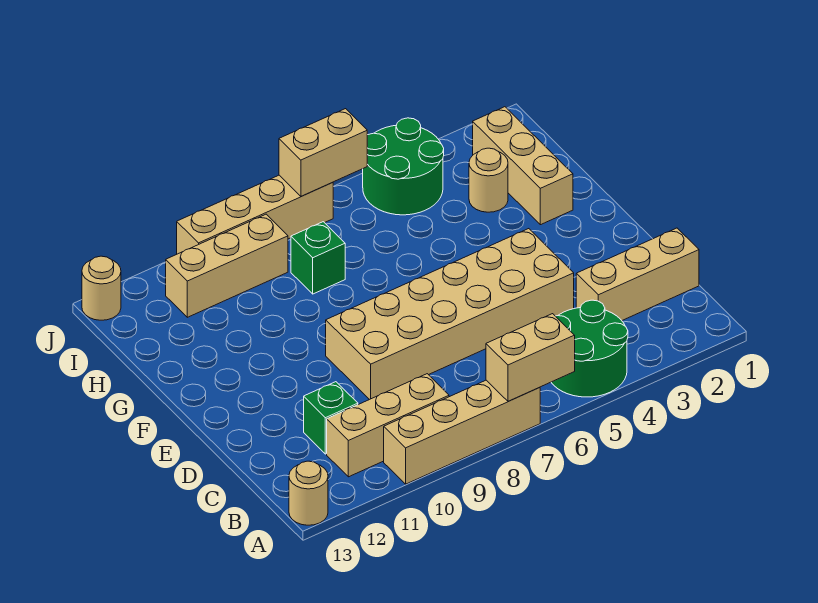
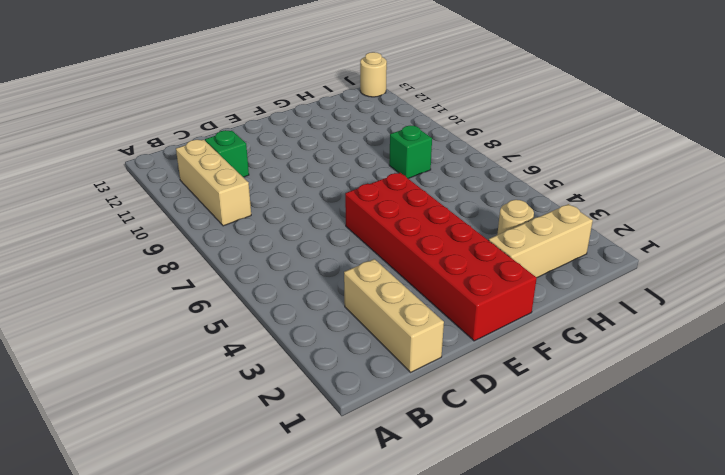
red 2x6 brick [345,173,537,341] -> tan 2x6 brick [326,229,574,400]
none -> green 2x2 round brick [551,300,628,397]
none -> tan 1x4 brick [384,380,540,484]
none -> tan 1x1 round brick [289,461,328,525]

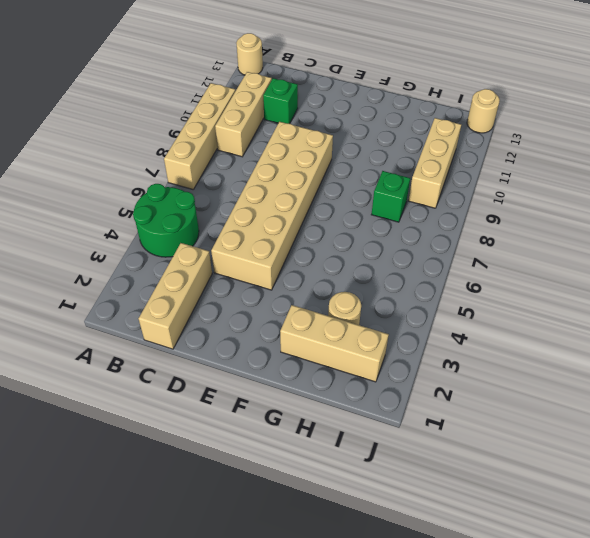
none -> green 2x2 round brick [363,118,444,215]
none -> tan 1x4 brick [177,175,333,254]
none -> tan 1x2 brick [486,314,575,401]

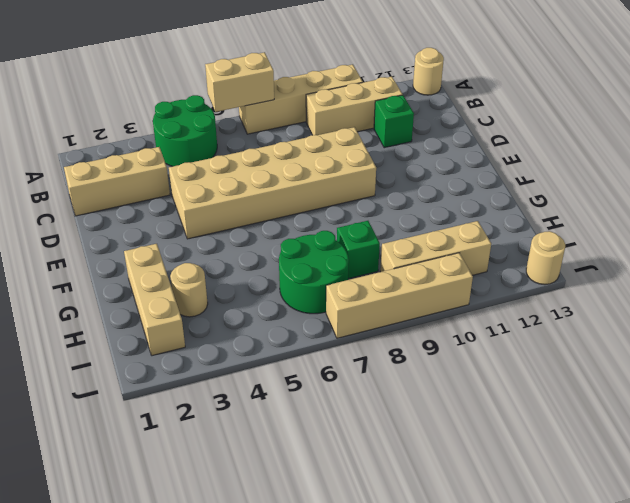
green 2x2 round brick [279,231,349,314] -> green 2x2 round brick moved to [363,118,444,215]
none -> tan 1x2 brick [279,109,367,196]

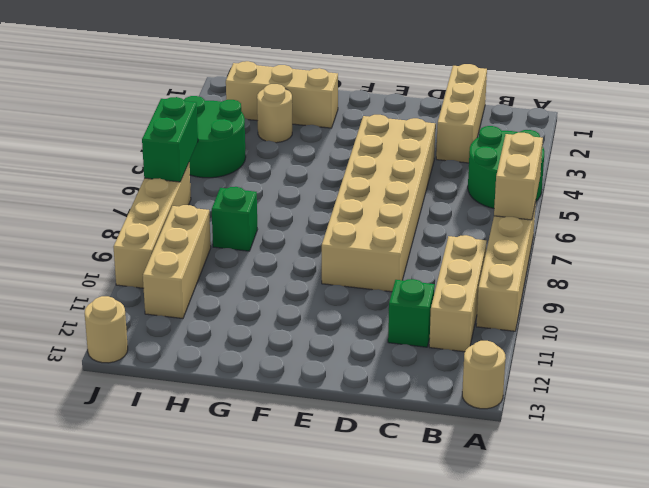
green 1x2 brick [142,97,198,182] -> tan 1x2 brick [279,109,367,196]

